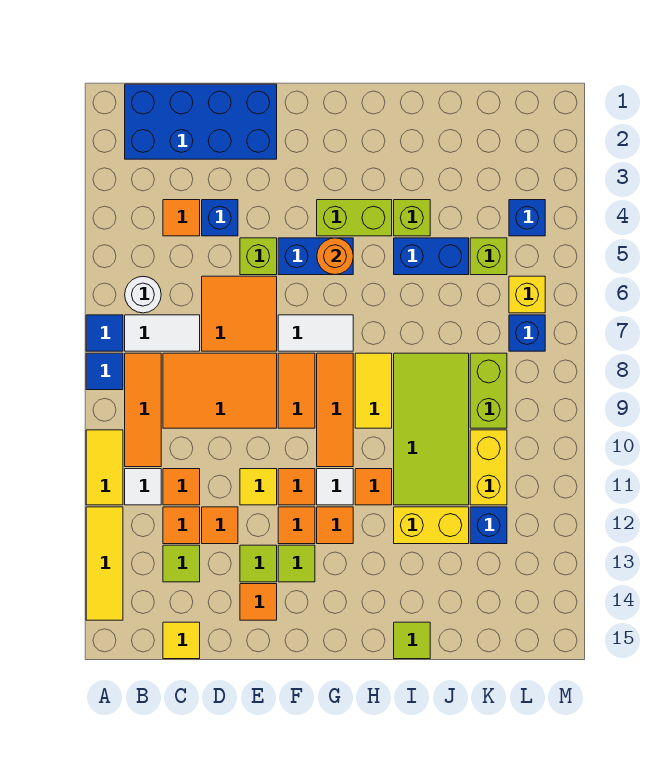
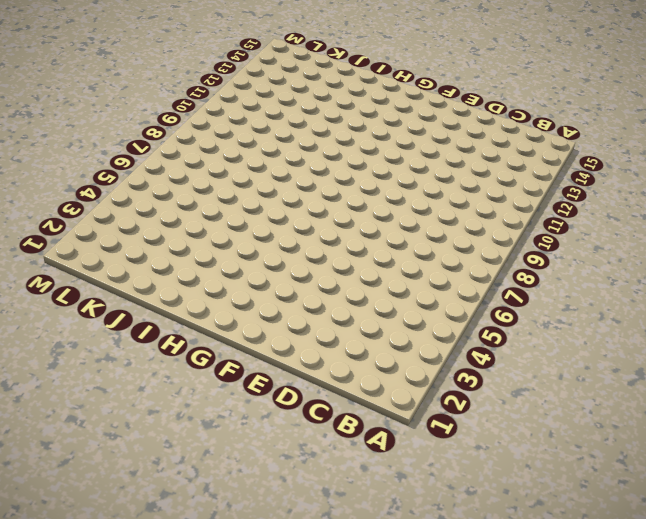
none -> blue 1x1 tile [86,315,123,351]
none -> blue 1x1 tile [86,353,123,390]
none -> yellow 1x2 tile [86,430,123,505]
none -> yellow 1x3 tile [86,507,123,620]

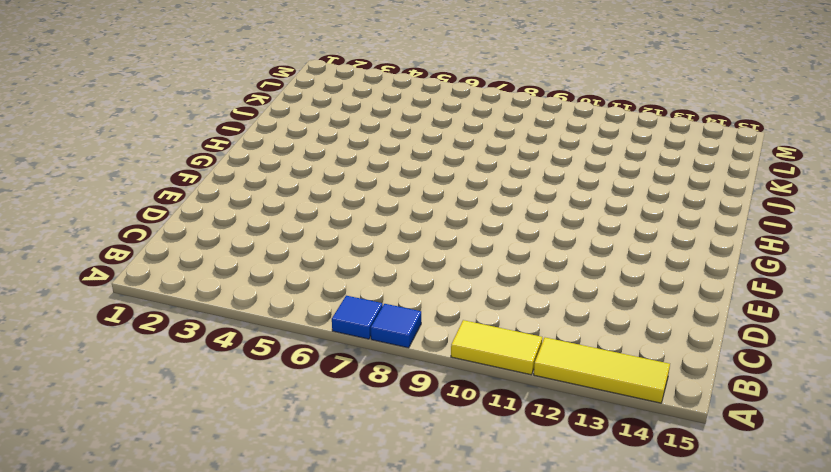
none -> blue 2x4 brick [125,84,277,159]
none -> white 1x1 round brick [125,277,161,313]
none -> white 1x2 tile [125,315,200,351]
none -> orange 1x3 tile [125,353,161,467]

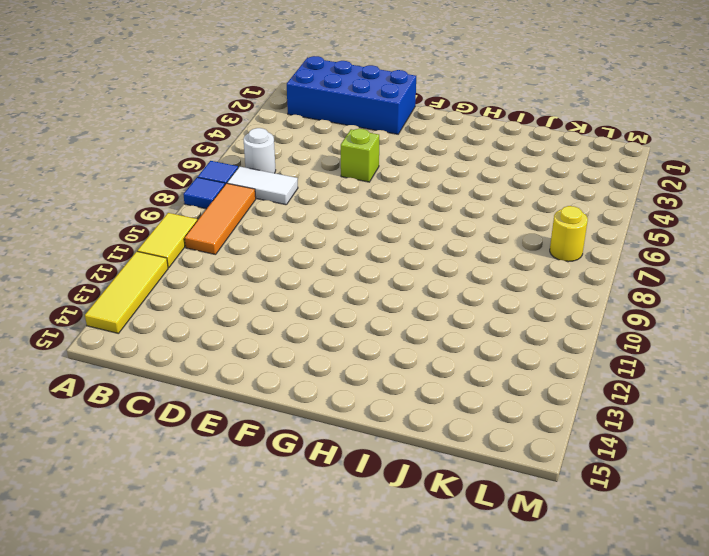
yellow 1x1 round brick [550,206,588,262] -> blue 1x1 brick [509,315,545,351]
none -> white 1x1 tile [125,469,161,505]
none -> orange 1x1 tile [163,200,200,236]
none -> orange 2x3 tile [163,353,277,428]
none -> orange 1x1 tile [163,469,200,505]

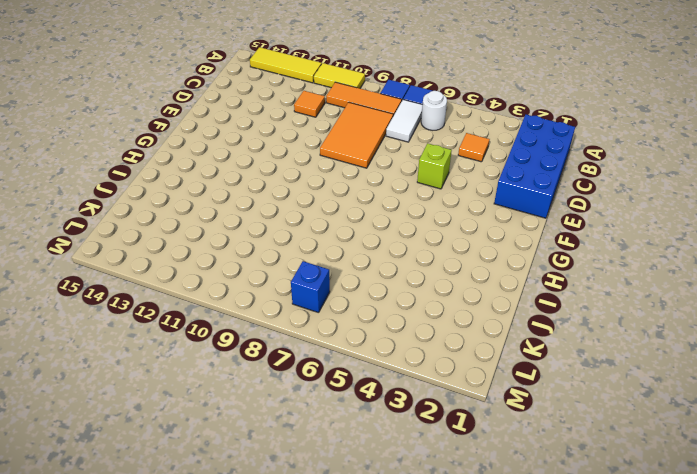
none -> white 1x1 tile [125,469,161,505]
none -> orange 1x1 tile [163,507,200,544]
none -> lime 1x1 tile [163,545,200,582]
none -> yellow 1x1 tile [163,622,200,659]

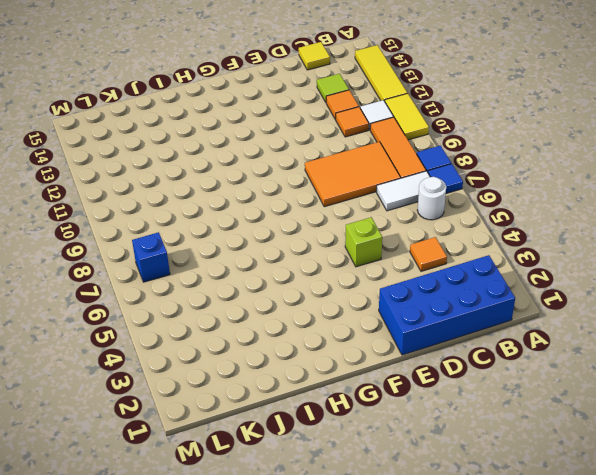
none -> blue 1x1 brick [202,200,238,236]
none -> orange 2x2 tile [202,276,277,351]
none -> orange 1x1 tile [202,507,238,544]
none -> yellow 1x1 tile [240,469,277,505]

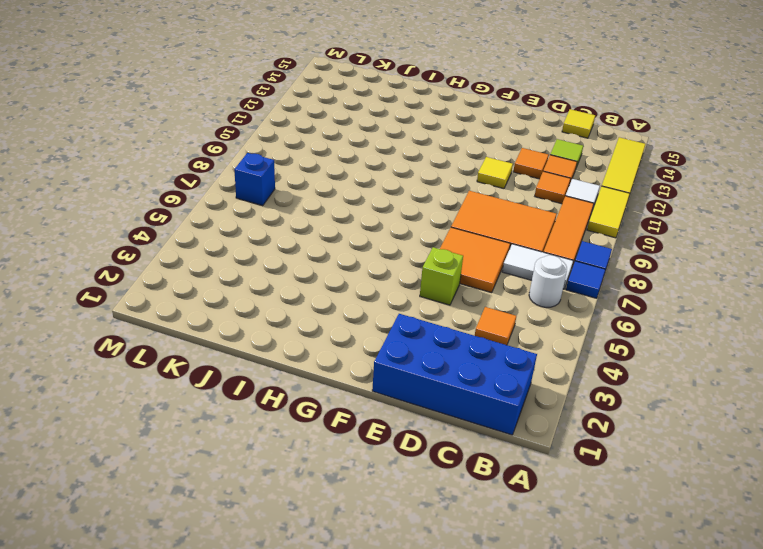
none -> blue 1x1 brick [202,200,238,236]
none -> lime 1x1 tile [240,545,277,582]
none -> orange 1x1 tile [240,584,277,620]
none -> blue 1x2 brick [278,238,353,275]

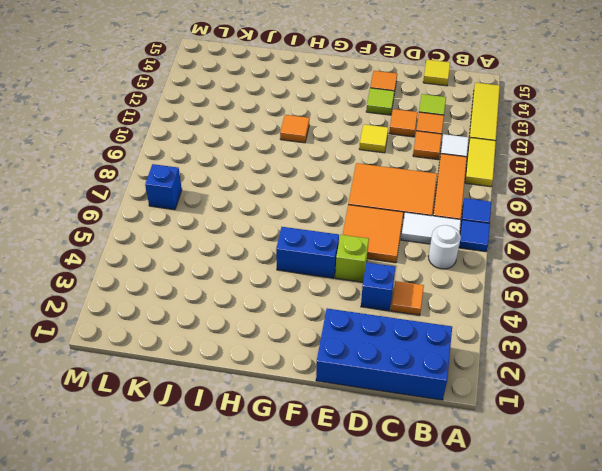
none -> white 1x2 tile [278,315,353,351]
none -> orange 1x2 tile [278,353,315,428]
none -> orange 1x1 tile [278,469,315,505]
none -> orange 1x1 tile [278,507,315,544]

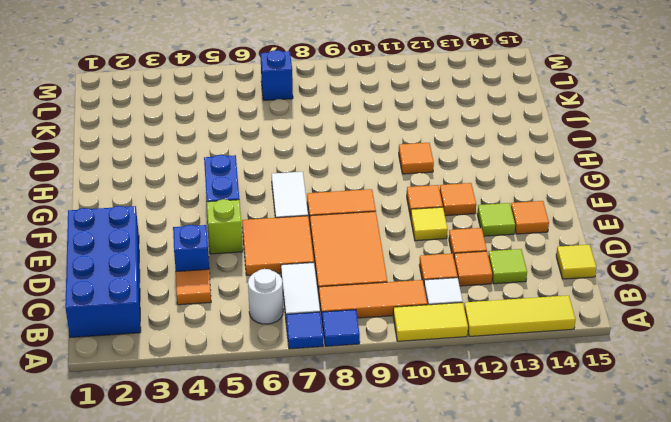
none -> lime 1x1 tile [278,545,315,582]
none -> lime 1x2 brick [317,200,392,236]
none -> orange 1x3 tile [317,353,353,467]
none -> white 1x1 tile [317,469,353,505]

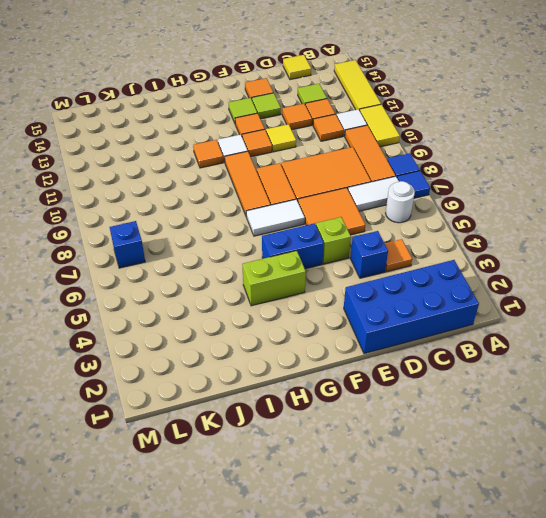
none -> orange 1x1 tile [317,507,353,544]
none -> yellow 1x2 tile [355,353,392,428]
none -> lime 1x1 brick [394,200,430,236]
none -> blue 1x2 brick [394,238,469,275]

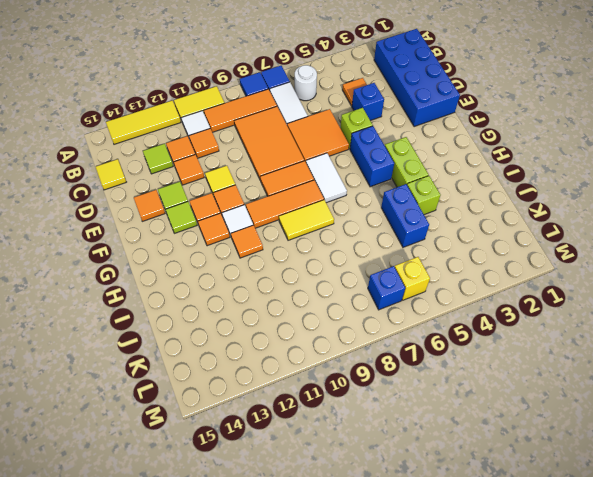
none -> lime 2x4 tile [394,353,469,505]
none -> yellow 1x2 brick [394,507,469,544]
none -> lime 1x1 tile [394,622,430,659]
none -> lime 1x1 brick [470,238,507,275]

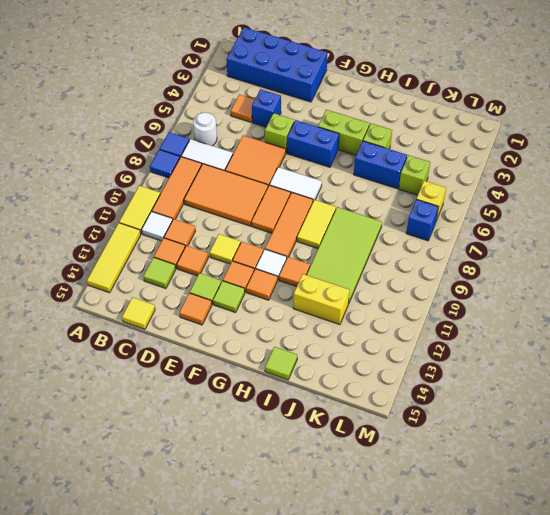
none -> lime 1x2 brick [470,353,507,428]
none -> yellow 1x2 brick [470,430,507,505]
none -> blue 1x1 brick [470,507,507,544]
none -> blue 1x1 brick [509,200,545,236]

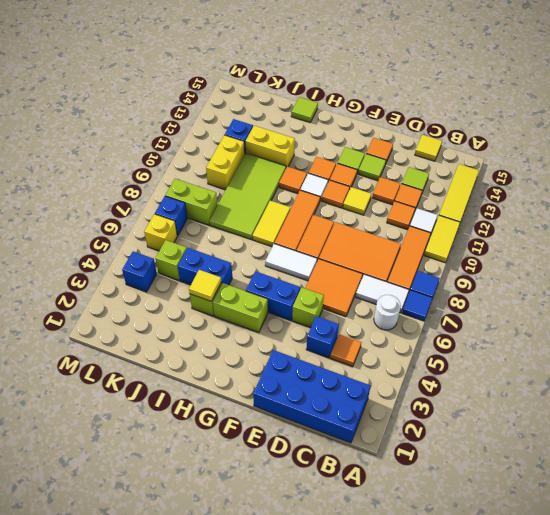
yellow 1x1 tile [189,270,221,301] -> none
lime 1x2 brick [165,179,217,225] -> lime 1x2 brick turned to [470,353,507,428]
none -> orange 1x1 round brick [317,238,353,275]

